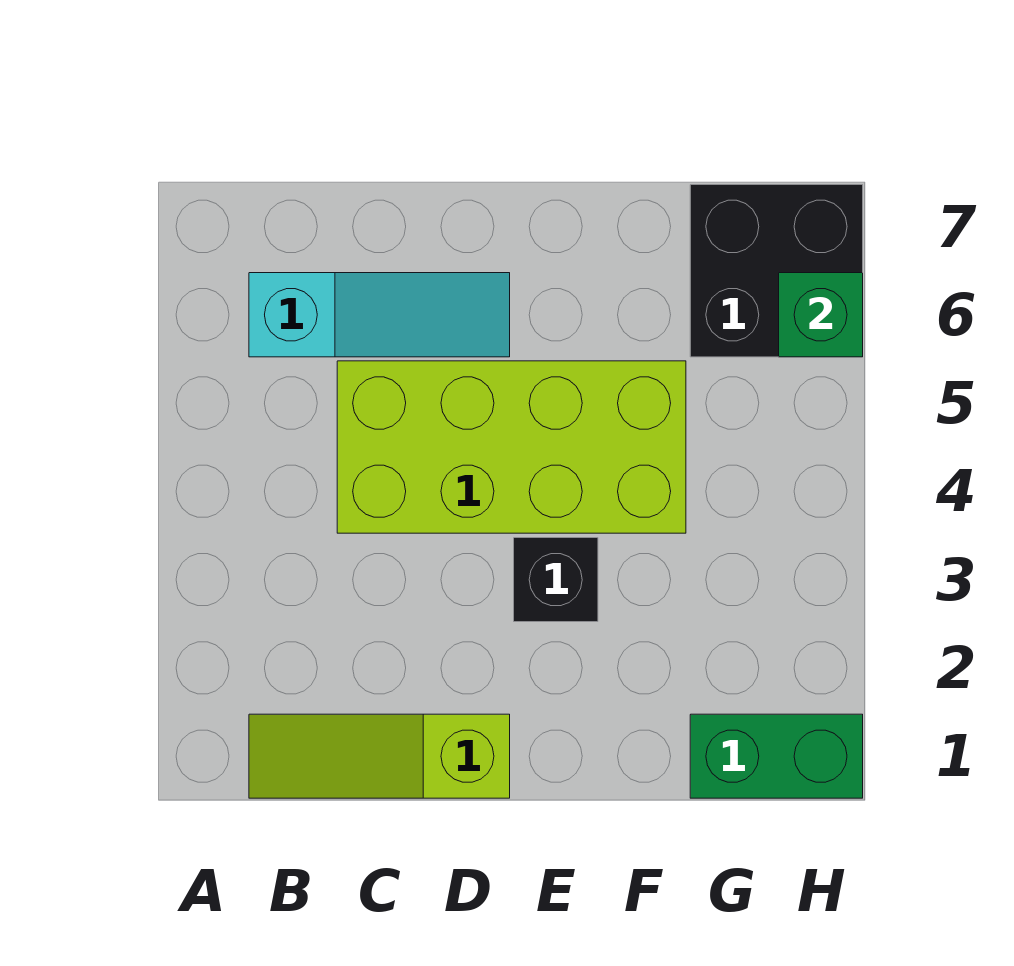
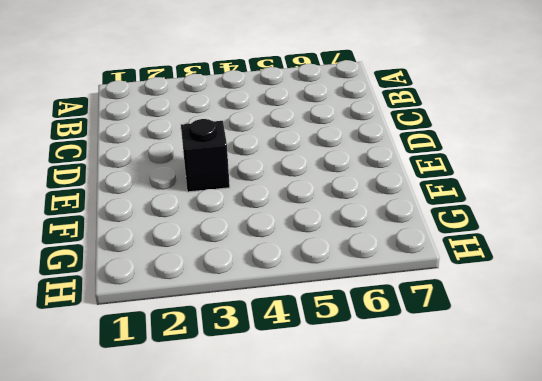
none -> lime 1x3 slope [249,714,510,798]
none -> cyan 1x3 slope [249,273,510,357]

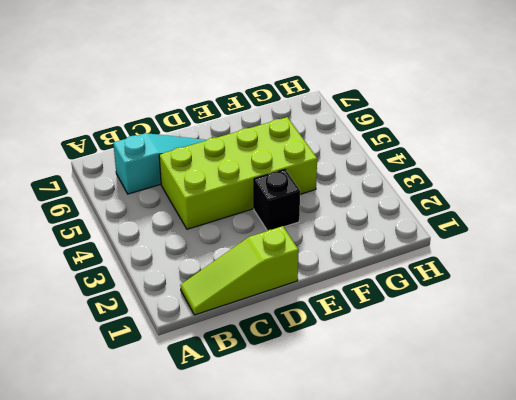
none -> green 1x2 brick [690,714,863,798]
none -> black 2x2 brick [690,185,863,357]

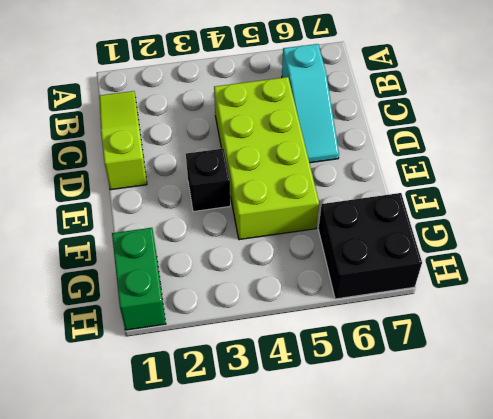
none -> green 1x1 brick [779,273,863,357]

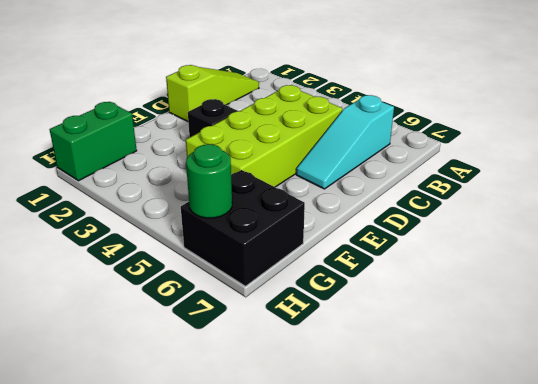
green 1x1 round brick [186,144,232,218] -> green 1x1 brick [779,273,863,357]

